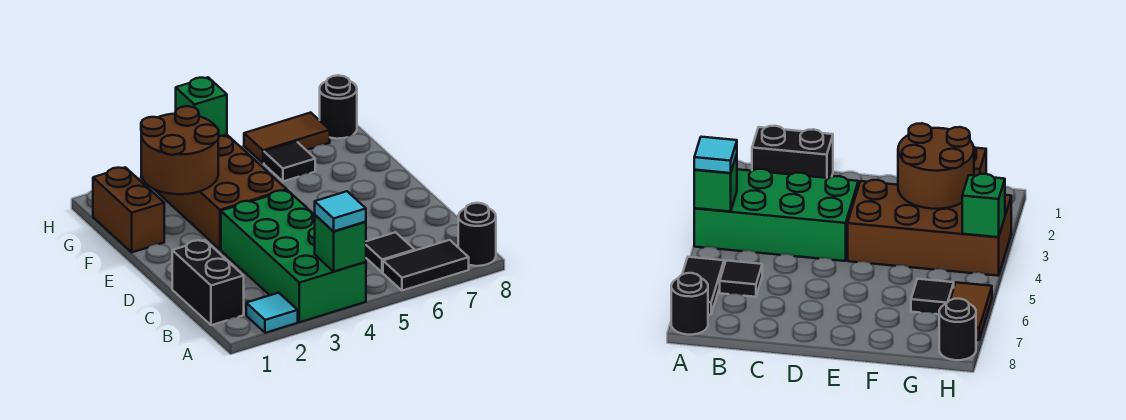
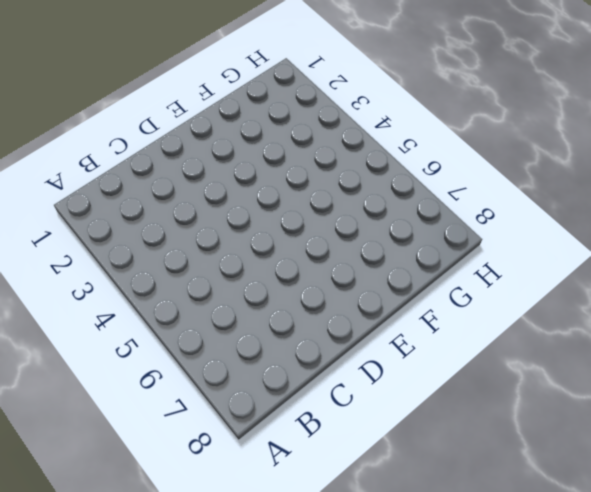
none -> cyan 1x1 tile [246,293,298,333]
none -> green 2x4 brick [221,190,366,322]
none -> black 1x2 tile [383,240,469,291]

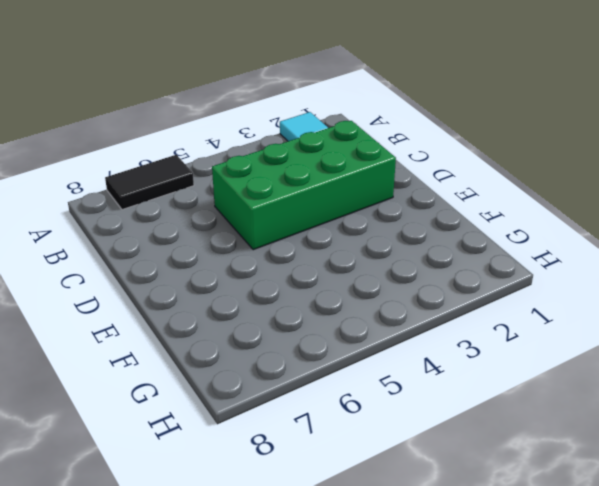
green 2x4 brick [212,121,396,250] -> green 2x4 brick turned to [221,190,366,322]
none -> black 1x1 round brick [458,203,496,266]
none -> black 1x2 brick [172,240,244,325]
none -> black 1x1 tile [366,232,415,272]

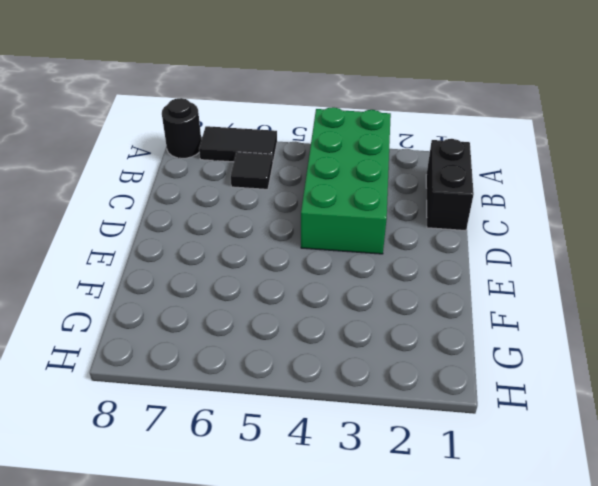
none -> cyan 1x1 tile [246,293,298,333]
none -> brown 2x4 brick [141,134,287,249]
none -> brown 1x2 brick [93,167,164,252]

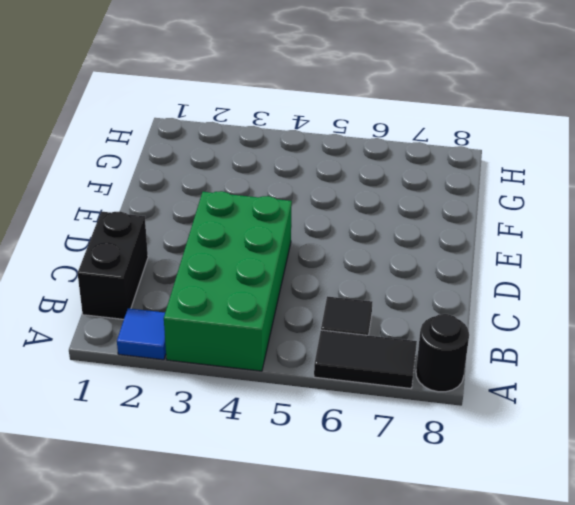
blue 1x1 tile [117,308,166,360] -> cyan 1x1 tile [246,293,298,333]
none -> brown 2x4 brick [141,134,287,249]
none -> brown 1x2 brick [93,167,164,252]
none -> black 1x1 tile [264,141,315,181]

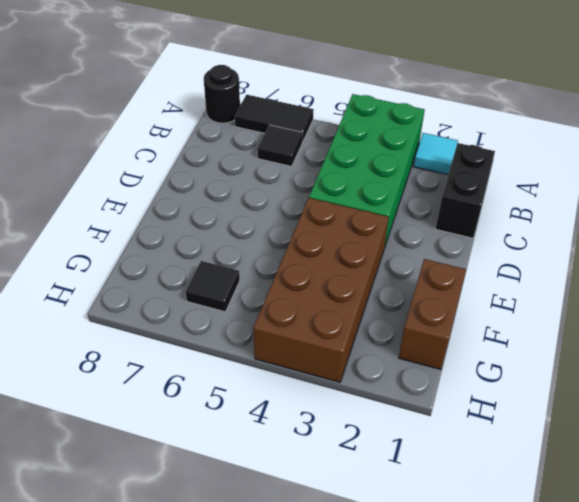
none -> brown 1x2 tile [244,113,330,163]
none -> black 1x1 round brick [320,75,357,139]
none -> green 1x1 brick [315,215,366,272]

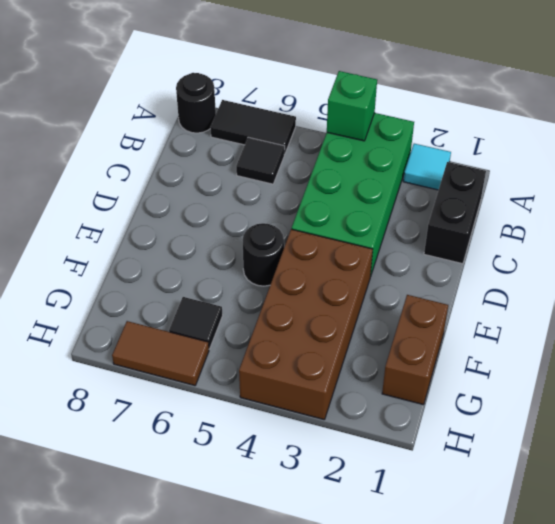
black 1x1 round brick [243,223,284,286] -> black 1x1 round brick moved to [320,75,357,139]
none -> brown 2x2 round brick [141,106,219,194]
none -> green 1x1 brick [176,77,227,136]
none -> cyan 1x1 tile [315,191,366,231]

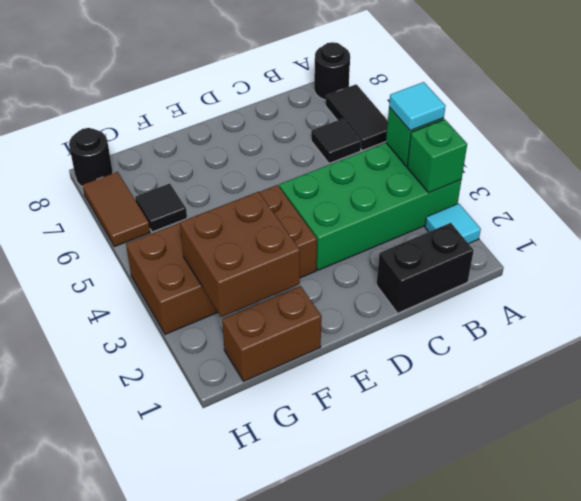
green 1x1 brick [407,119,467,193] -> green 1x1 brick moved to [176,77,227,136]
brown 2x2 brick [180,192,300,317] -> brown 2x2 round brick [141,106,219,194]

